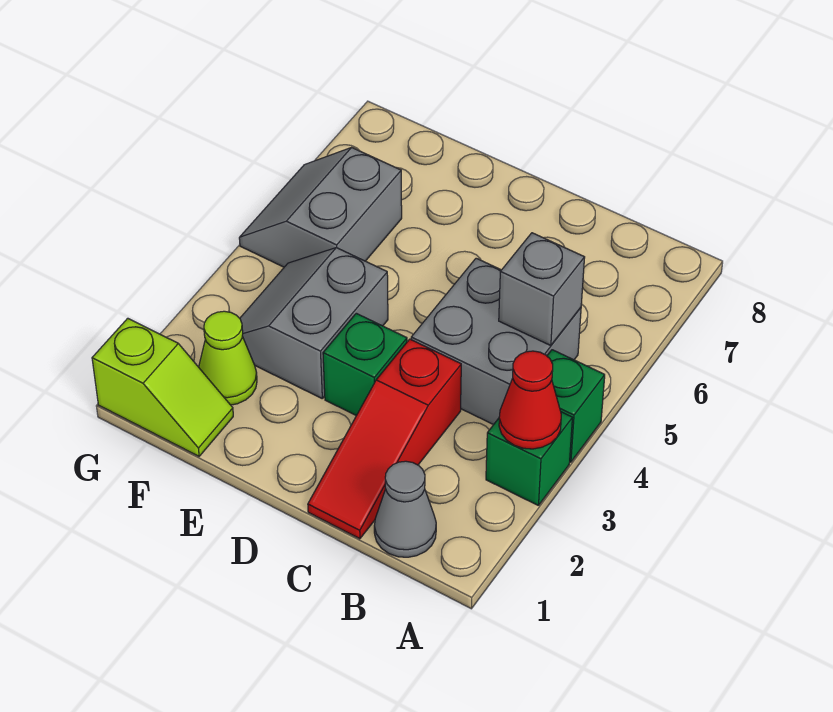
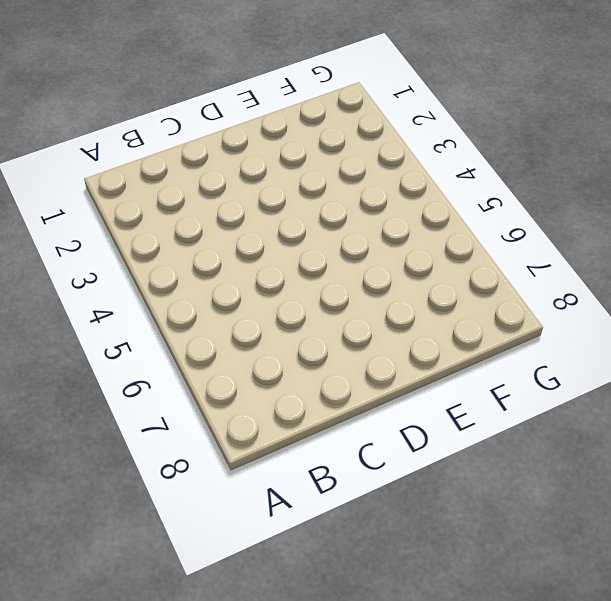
none -> green 1x1 brick [486,412,572,506]
none -> green 1x1 brick [547,350,605,462]
none -> grey 1x1 cone [374,461,436,557]

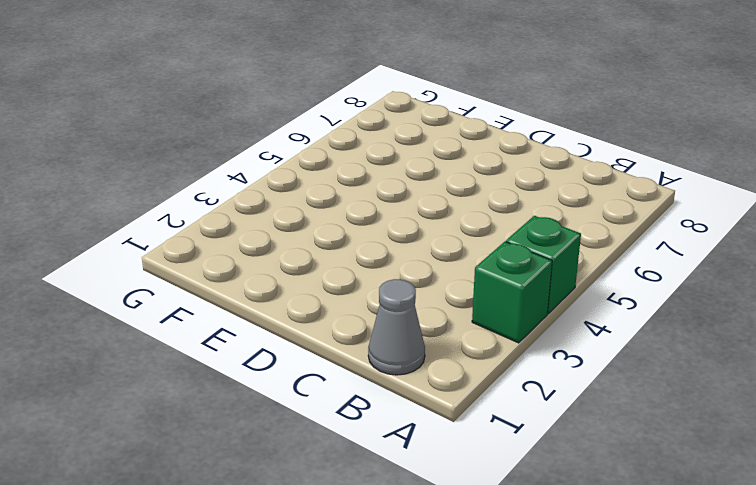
none -> grey 2x2 brick [411,258,581,425]
none -> red 1x3 slope [308,339,461,539]
none -> green 1x1 brick [323,313,407,416]

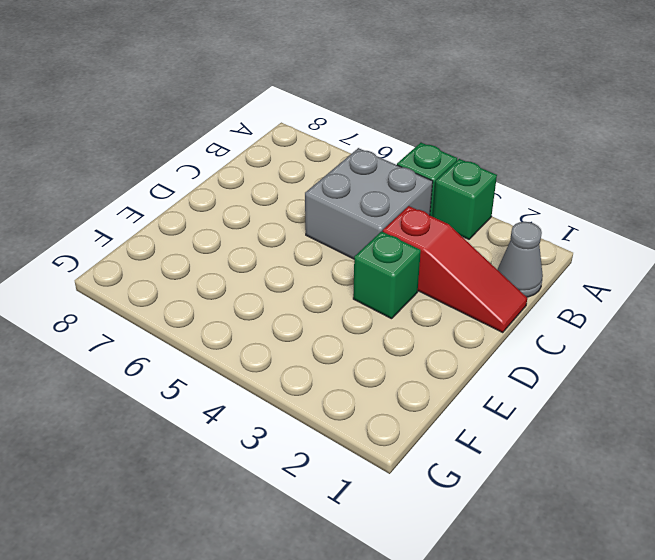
none -> grey 2x2 slope [240,248,388,398]
none -> lime 1x2 slope [92,318,233,456]
none -> lime 1x1 cone [199,311,257,405]

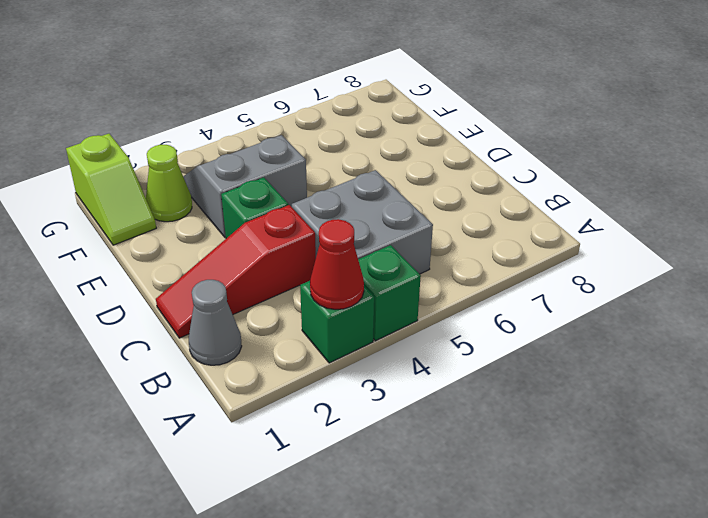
none -> grey 2x2 slope [239,148,402,267]
none -> grey 1x1 brick [499,233,585,346]

